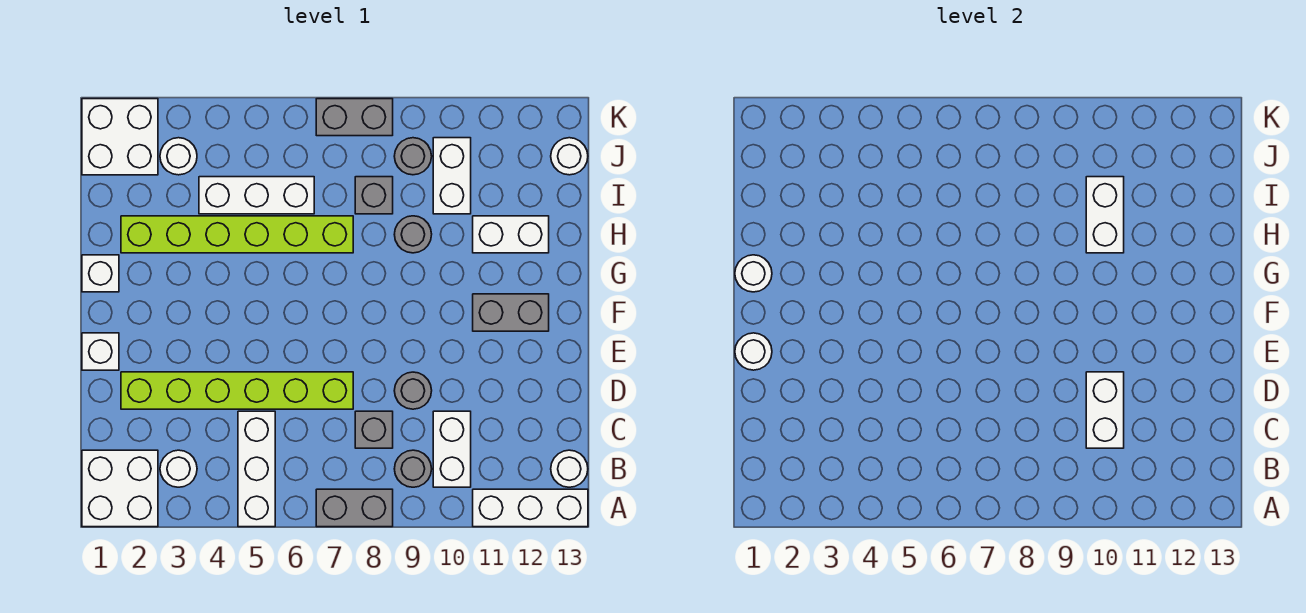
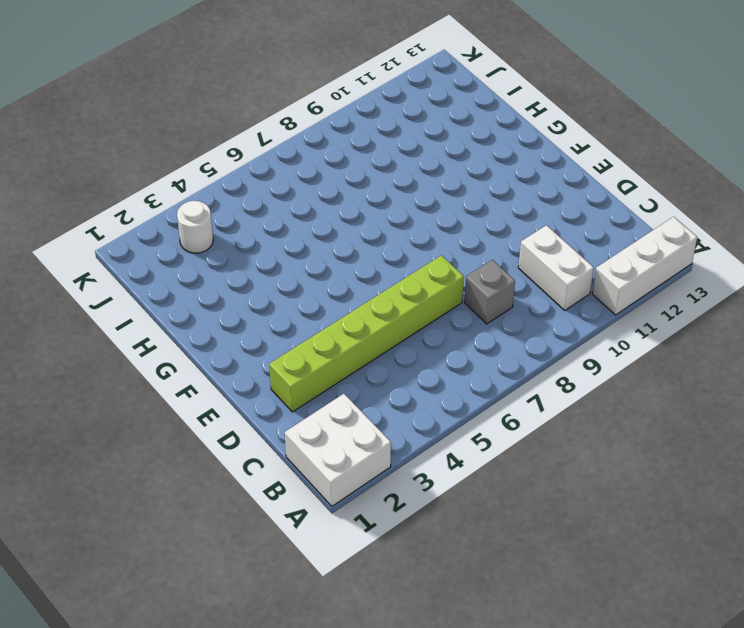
none -> white 1x3 brick [238,411,275,527]
none -> grey 1x2 brick [316,489,393,527]
none -> white 1x1 round brick [160,450,197,487]

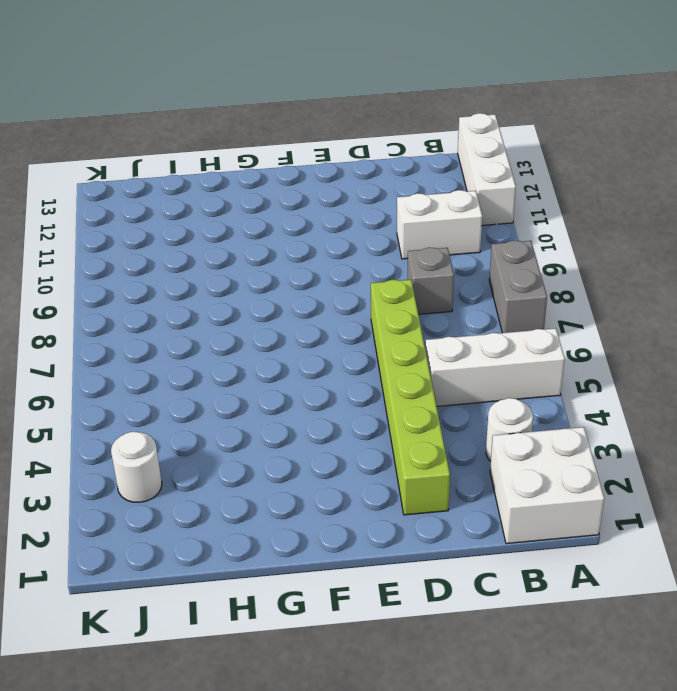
none -> grey 1x1 round brick [394,450,432,487]
none -> white 1x1 round brick [551,450,588,487]
none -> grey 1x1 round brick [394,372,432,409]

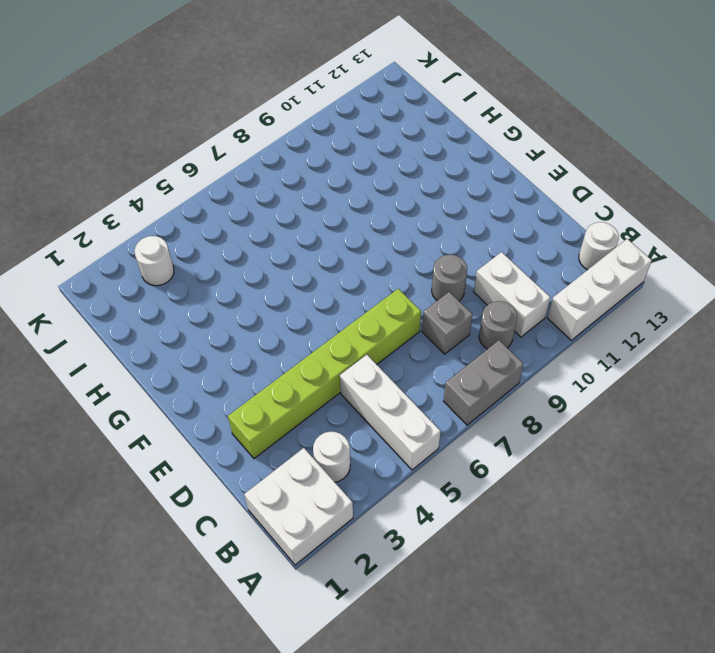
none -> white 1x1 brick [82,333,119,370]
none -> grey 1x2 brick [473,294,549,331]
none -> white 1x1 brick [82,255,119,292]

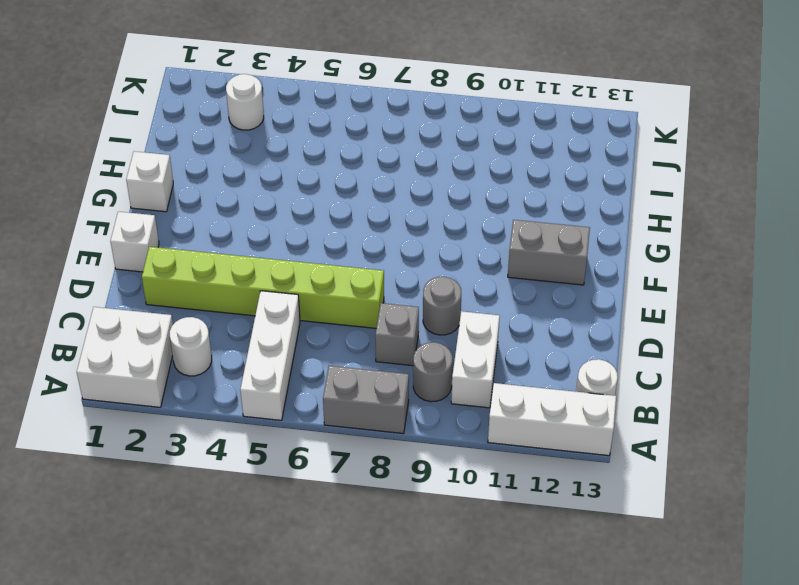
none -> lime 1x6 brick [121,216,353,253]
none -> grey 1x1 round brick [394,216,432,253]
none -> white 1x2 brick [473,216,549,253]

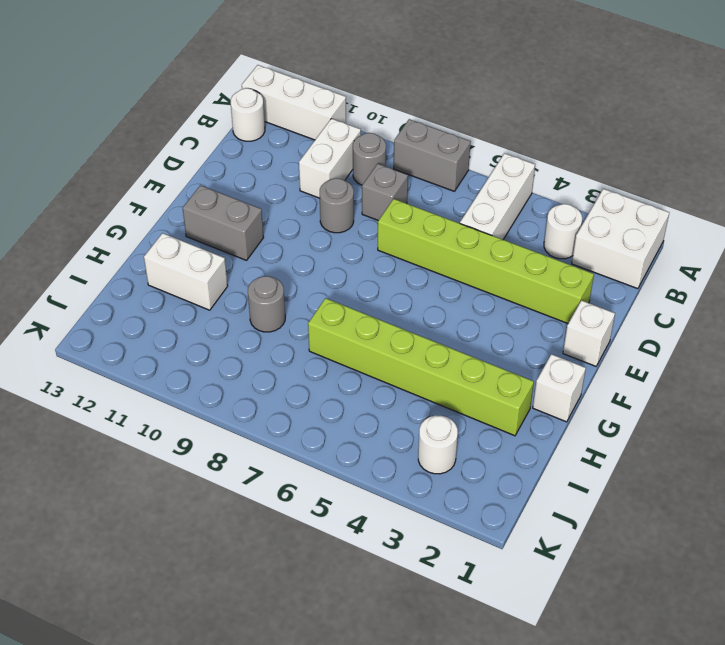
none -> white 1x3 brick [199,177,314,214]
none -> grey 1x1 brick [355,177,393,214]
none -> white 1x2 brick [433,138,471,214]

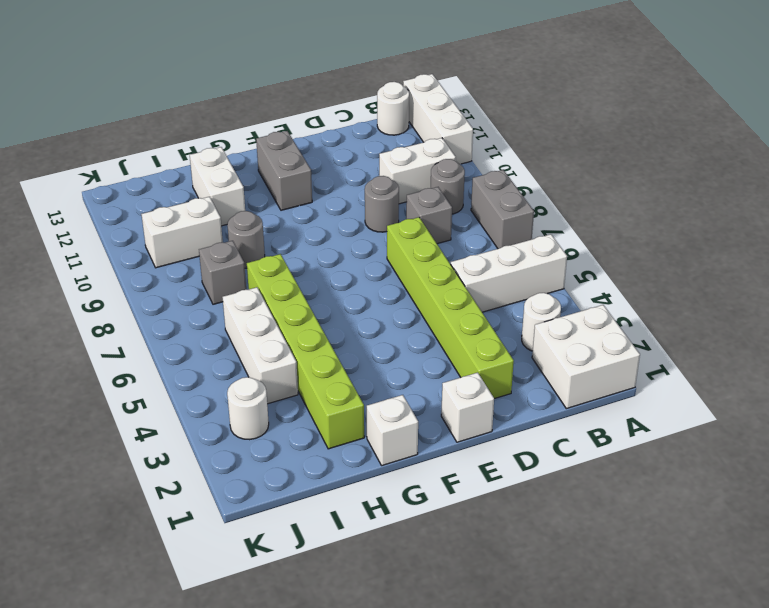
none -> white 2x2 brick [82,99,158,175]
none -> grey 1x1 round brick [394,138,432,175]
none -> white 1x1 round brick [551,138,588,175]

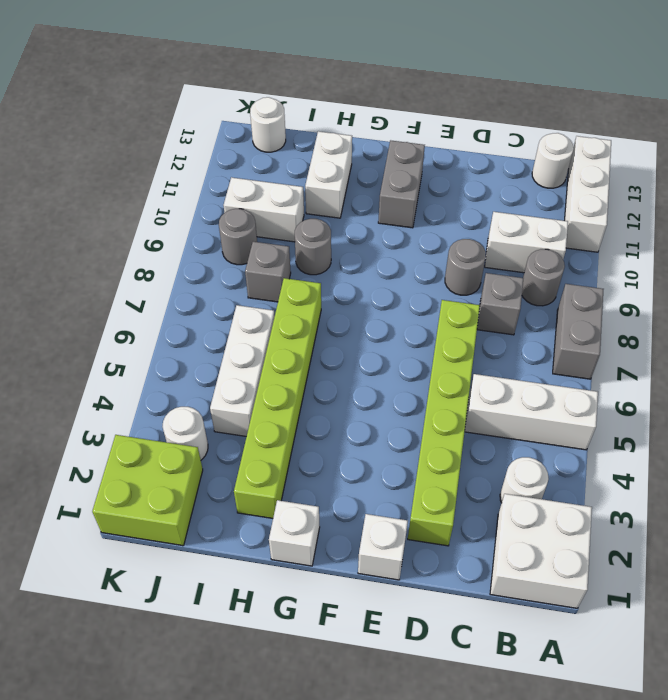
lime 2x2 brick [92,435,203,546] -> white 2x2 brick [82,99,158,175]
none -> grey 1x2 brick [316,99,393,136]
none -> white 1x2 brick [1086,372,1124,448]
none -> white 1x1 round brick [735,333,772,370]

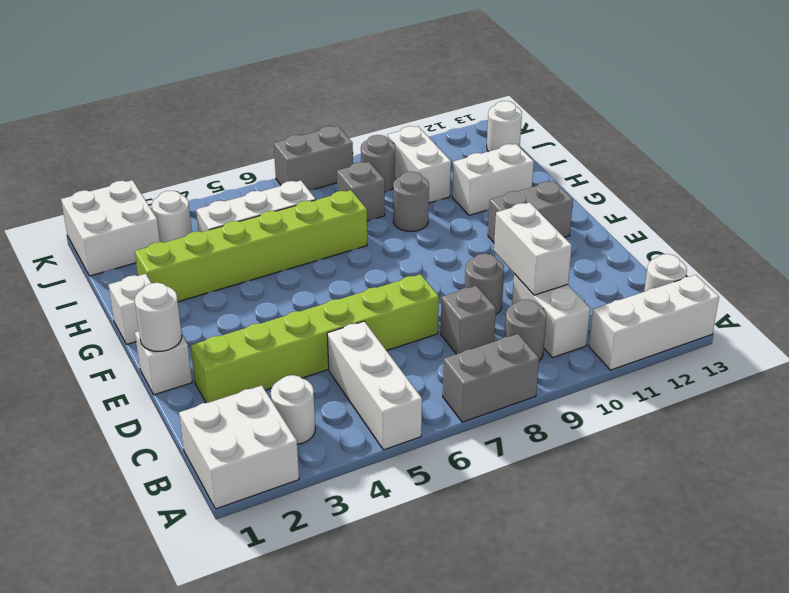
none -> white 1x1 round brick [735,255,772,292]
none -> white 1x2 brick [1086,177,1124,253]

